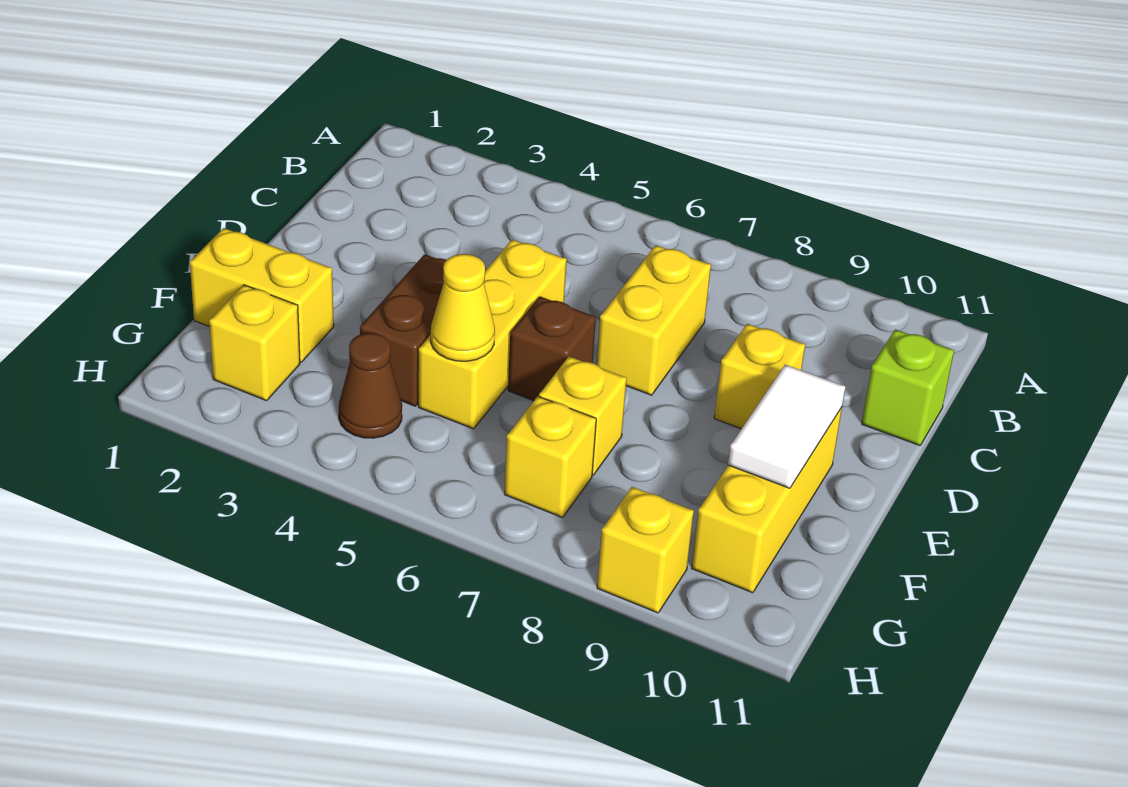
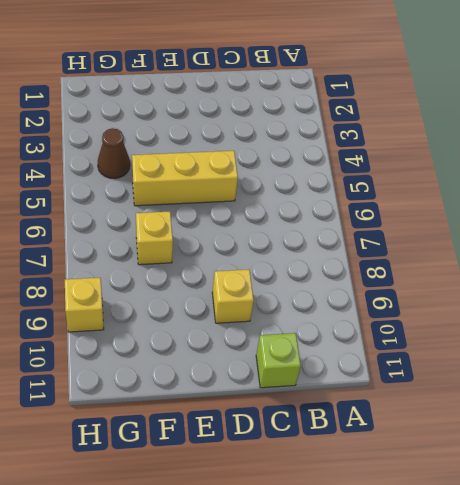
none -> yellow 1x2 brick [597,245,711,395]
none -> brown 1x2 brick [360,254,446,406]
none -> brown 1x1 brick [508,297,596,401]

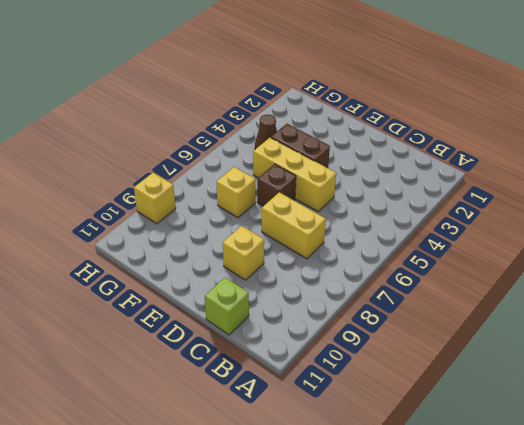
none -> yellow 1x3 brick [692,408,842,593]
none -> yellow 1x2 brick [190,228,334,362]
none -> yellow 1x1 brick [209,285,300,401]

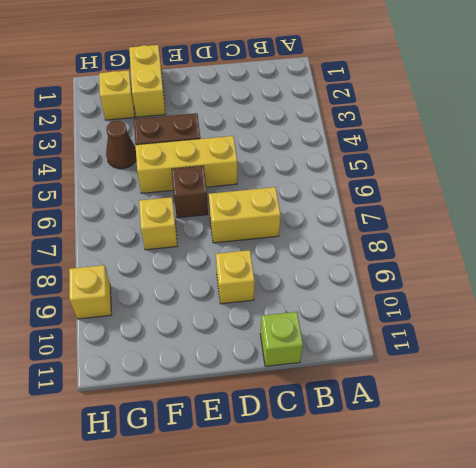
none -> yellow 1x3 brick [692,408,842,593]
none -> yellow 1x1 brick [504,396,596,518]
none -> white 1x2 tile [728,365,845,488]

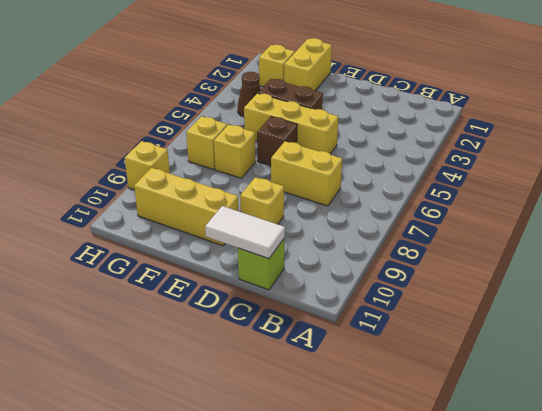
white 1x2 tile [205,206,285,259] -> white 1x2 tile moved to [728,365,845,488]
none -> yellow 1x1 cone [431,254,495,361]

